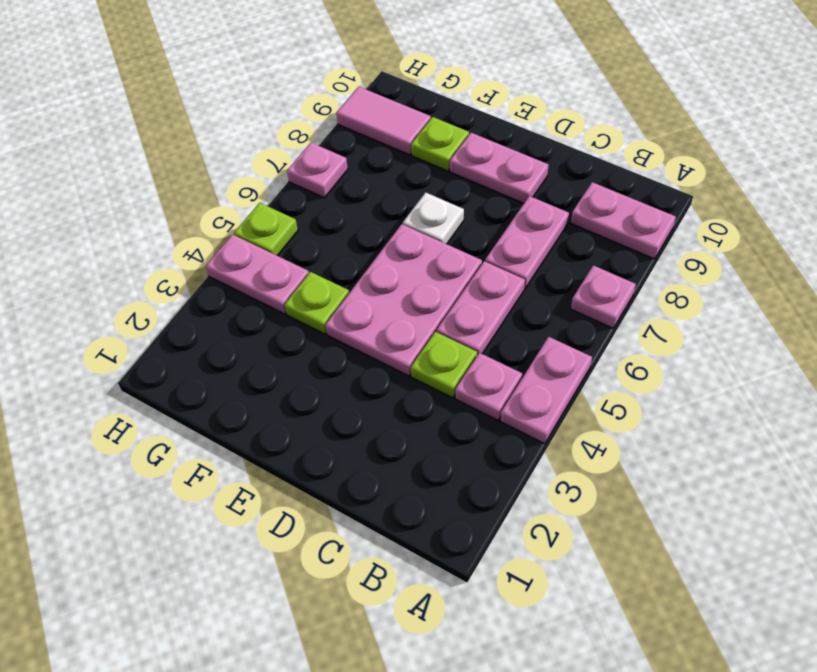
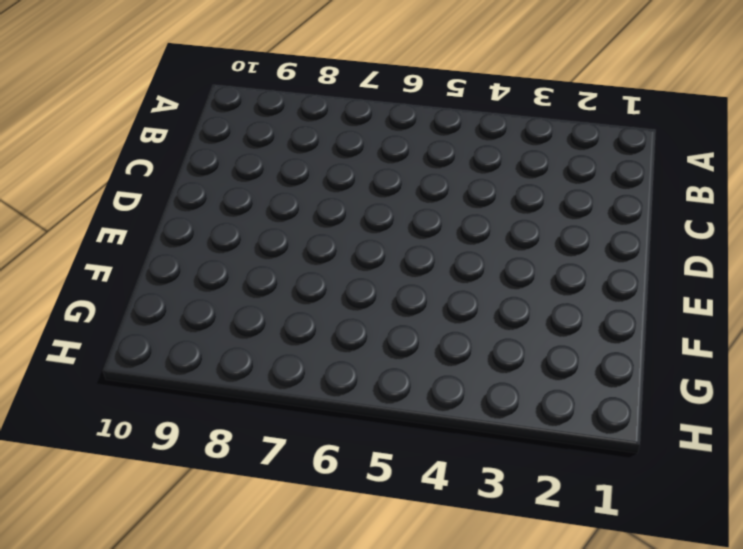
none -> pink 1x2 plate [501,337,592,444]
none -> pink 1x1 plate [571,265,636,328]
none -> pink 1x2 plate [571,182,676,259]

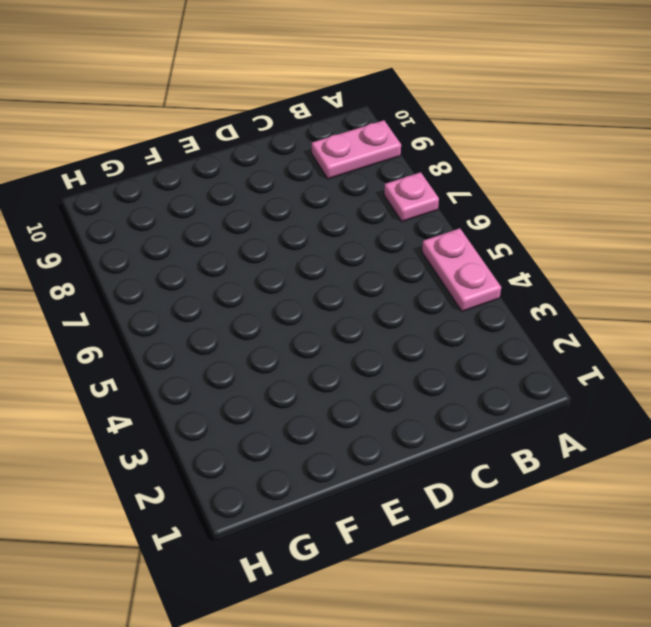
none -> pink 1x1 plate [455,353,522,420]
none -> lime 1x1 plate [411,332,477,398]
none -> pink 1x2 plate [437,261,525,355]

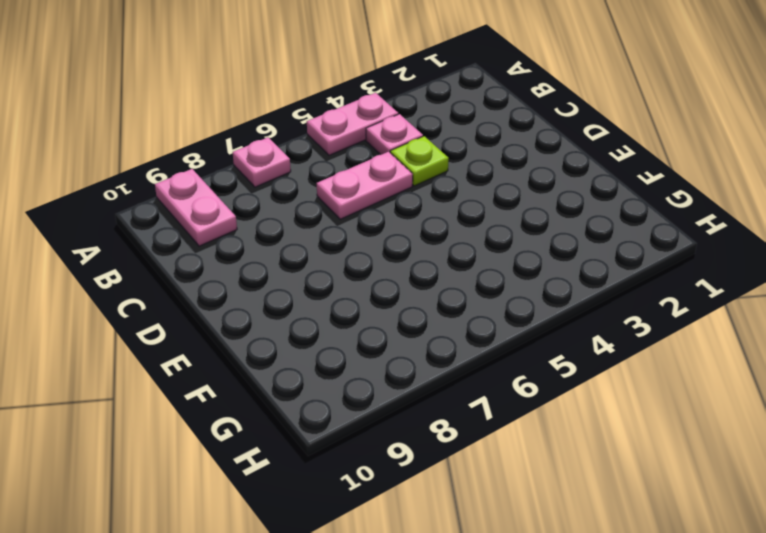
none -> pink 1x2 plate [485,196,569,288]
none -> pink 2x3 plate [325,224,482,376]
none -> pink 1x2 plate [450,133,549,203]

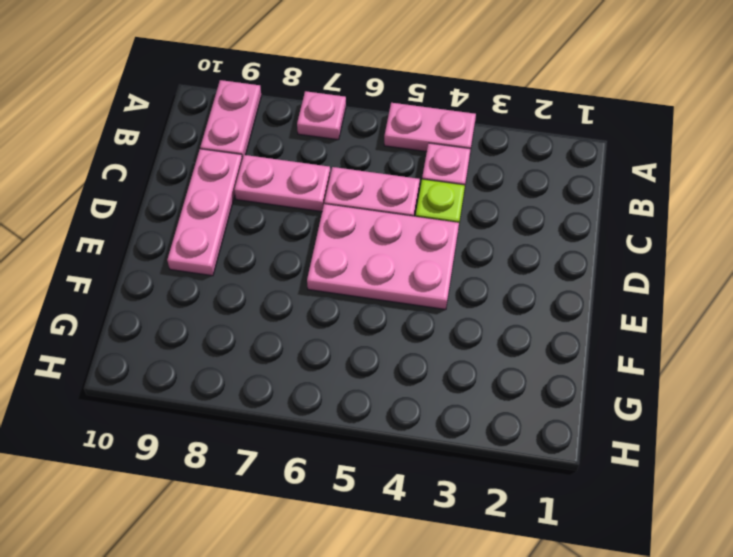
pink 1x3 plate [167,149,242,276] -> pink 1x2 plate [450,133,549,203]
none -> white 1x1 plate [403,192,464,244]
none -> lime 1x1 plate [284,272,349,334]
none -> lime 1x1 plate [411,117,469,171]

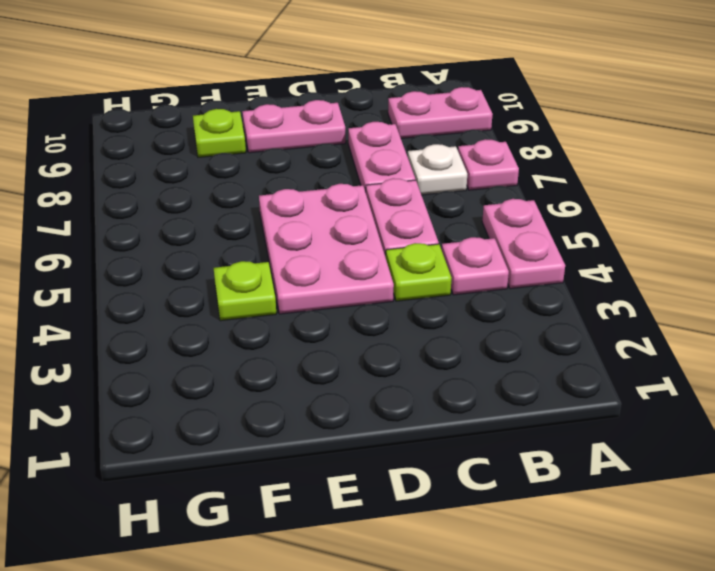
white 1x1 plate [408,144,467,195] -> white 1x1 plate moved to [403,192,464,244]
none -> pink 1x2 plate [206,234,309,314]
none -> pink 1x2 tile [336,87,431,155]
none -> lime 1x1 plate [234,203,298,256]

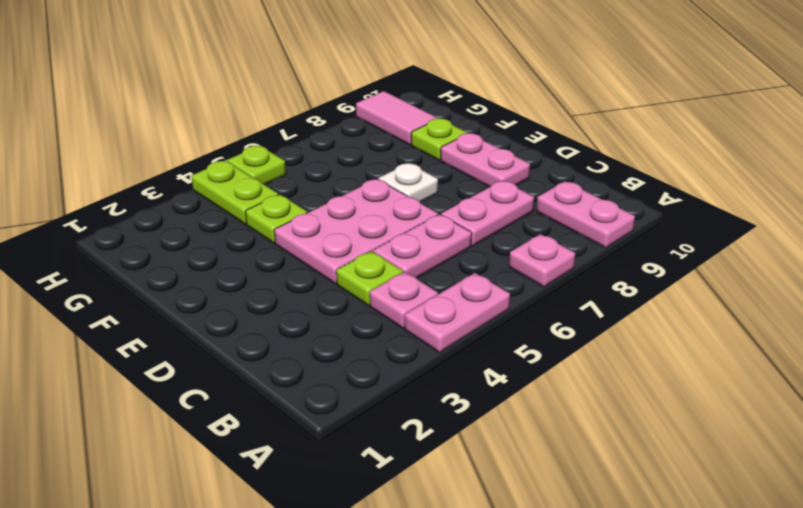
lime 1x2 plate [191,161,278,224] -> pink 1x2 plate [206,234,309,314]
none -> pink 1x1 plate [287,143,348,198]

